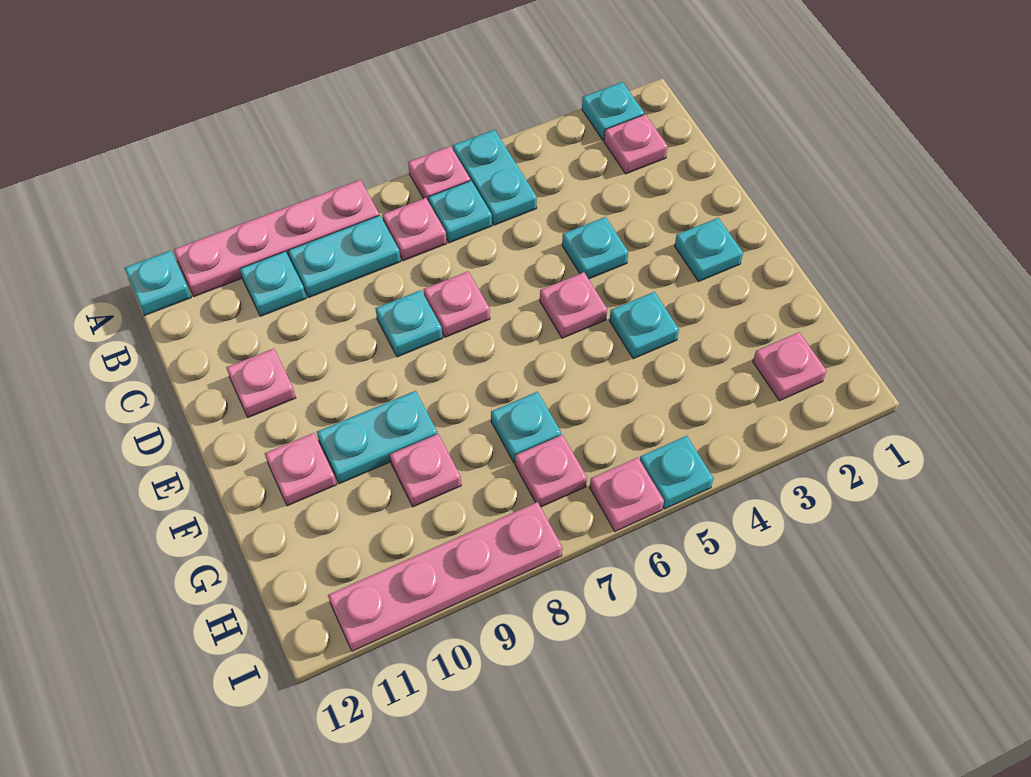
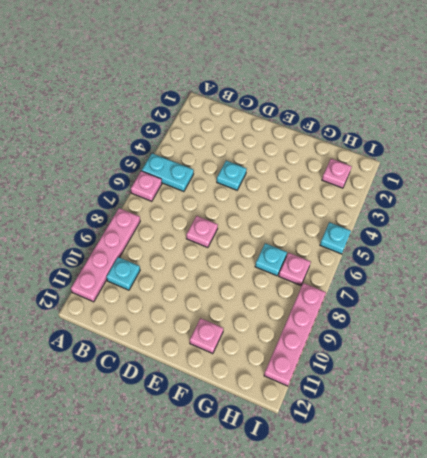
none -> cyan 1x1 plate [582,82,644,140]
none -> cyan 1x1 plate [124,251,191,316]
none -> pink 1x1 plate [604,115,668,174]

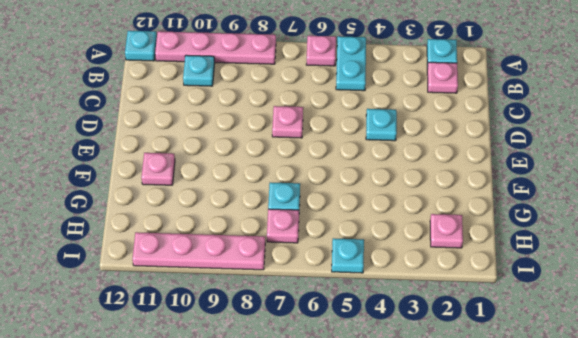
none -> cyan 1x1 plate [428,181,492,243]
none -> pink 1x1 plate [382,198,447,261]
none -> cyan 1x2 plate [288,215,401,297]

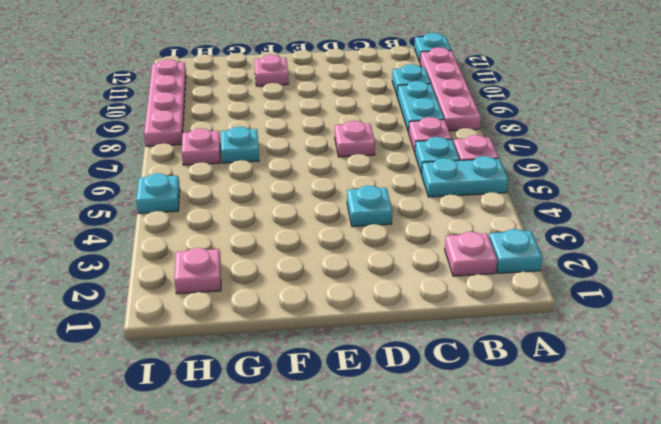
none -> cyan 1x1 plate [375,290,443,357]
none -> pink 1x1 plate [226,349,296,417]
none -> cyan 1x1 plate [675,218,743,281]

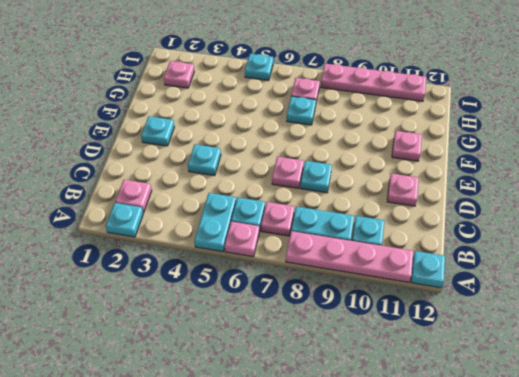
none -> pink 1x1 plate [540,272,607,338]
none -> cyan 1x1 plate [610,292,679,359]
none -> cyan 1x2 plate [317,391,437,484]

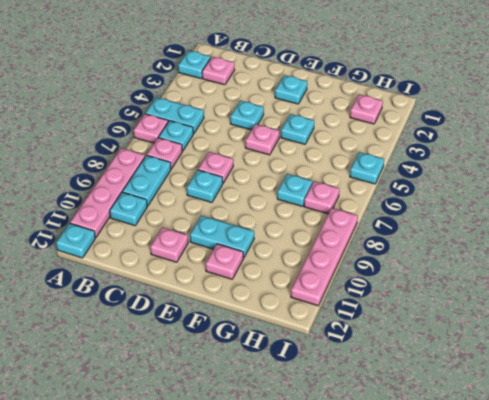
cyan 1x2 plate [190,216,254,258] -> cyan 1x2 plate turned to [317,391,437,484]
none -> pink 1x1 plate [390,434,461,507]
none -> pink 1x1 plate [590,458,664,531]

